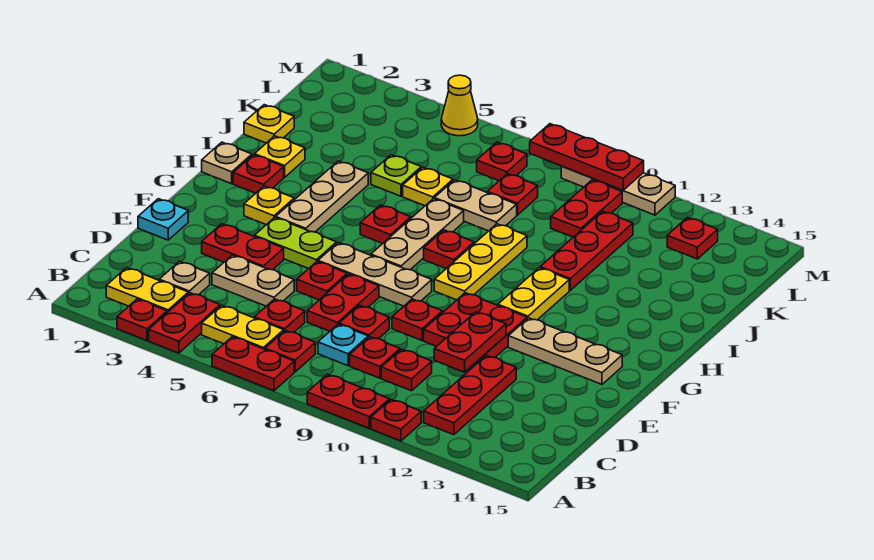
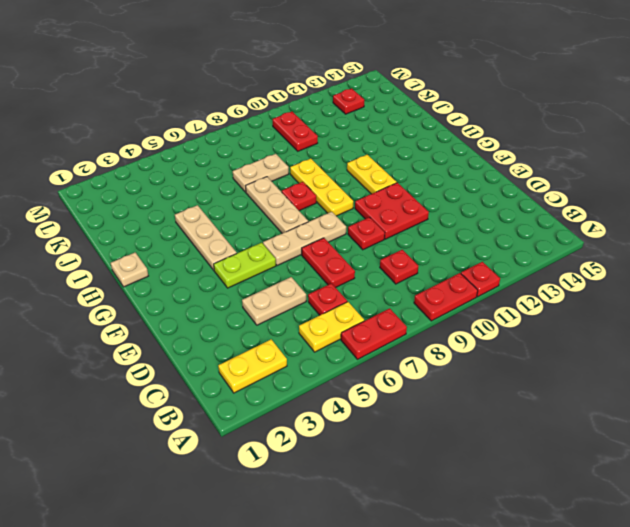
none -> red 1x1 plate [117,299,167,340]
none -> red 1x2 plate [149,293,220,353]
none -> red 1x1 plate [265,330,315,372]
none -> red 1x3 plate [424,356,516,435]

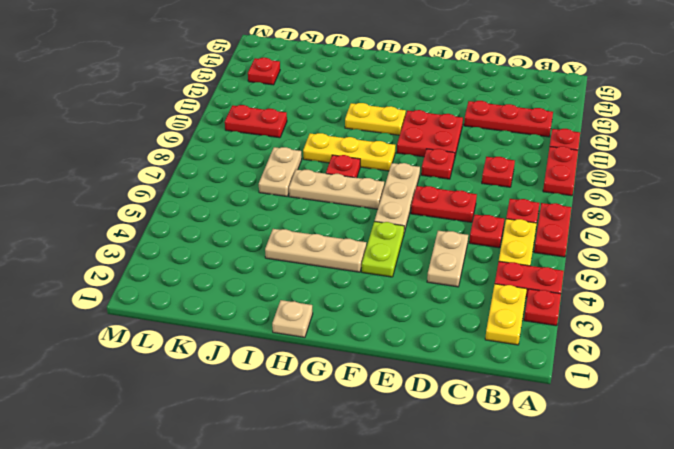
none -> tan 1x1 plate [159,261,210,295]
none -> cyan 1x1 plate [318,324,368,366]
none -> red 1x1 plate [381,349,432,391]
none -> red 1x1 plate [339,305,389,339]

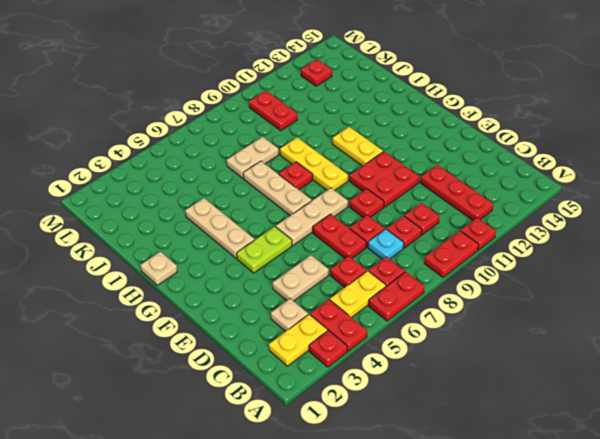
none -> cyan 1x1 plate [138,199,188,240]
none -> red 1x2 plate [202,224,284,270]
none -> red 1x1 plate [297,262,347,300]
none -> tan 1x3 plate [508,318,622,384]

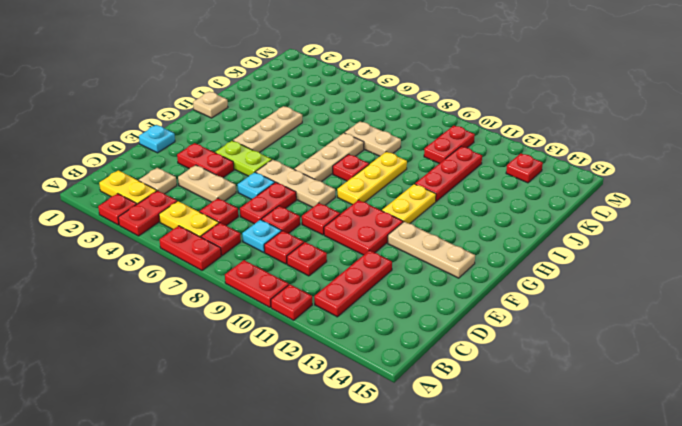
cyan 1x1 plate [237,172,275,200] -> red 1x1 plate [297,262,347,300]
none -> yellow 1x1 plate [244,186,294,225]
none -> red 1x1 plate [233,155,284,193]
none -> red 1x1 plate [360,205,411,243]
none -> yellow 1x1 plate [254,136,305,177]

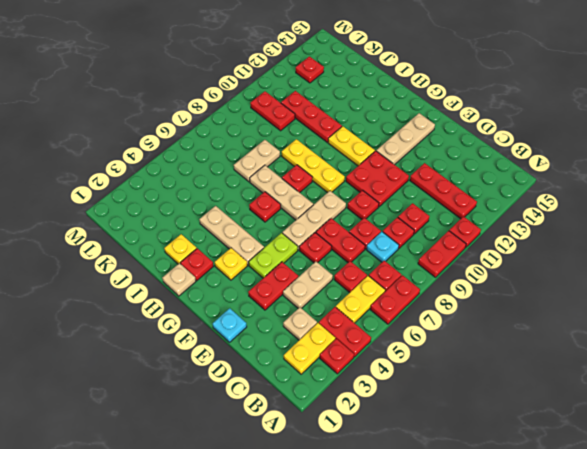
none -> yellow 1x1 plate [244,105,294,143]
none -> lime 1x1 plate [371,155,421,196]
none -> yellow 1x1 plate [403,167,453,206]
none -> red 1x1 plate [487,174,538,215]

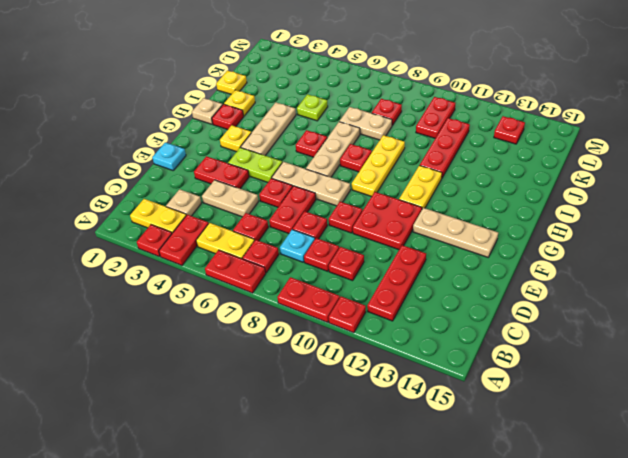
none -> yellow 1x1 plate [403,167,453,206]
none -> red 1x1 plate [477,142,527,181]
none -> yellow 1x1 cone [441,75,478,136]
none -> tan 1x3 plate [561,166,675,215]

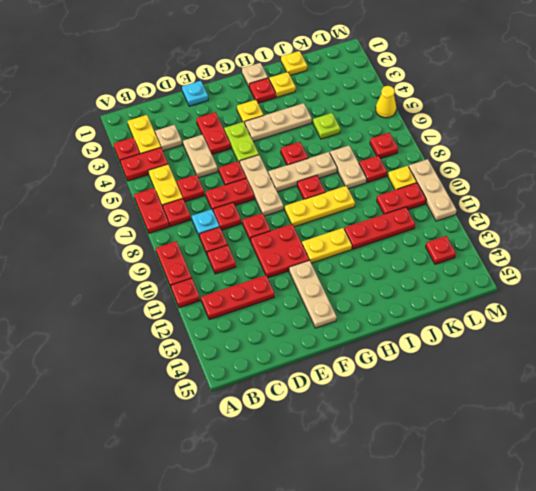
yellow 1x1 plate [388,166,417,190] -> yellow 1x1 plate moved to [403,167,453,206]
none -> red 1x2 plate [434,312,506,372]
none -> red 1x3 plate [530,124,644,190]

